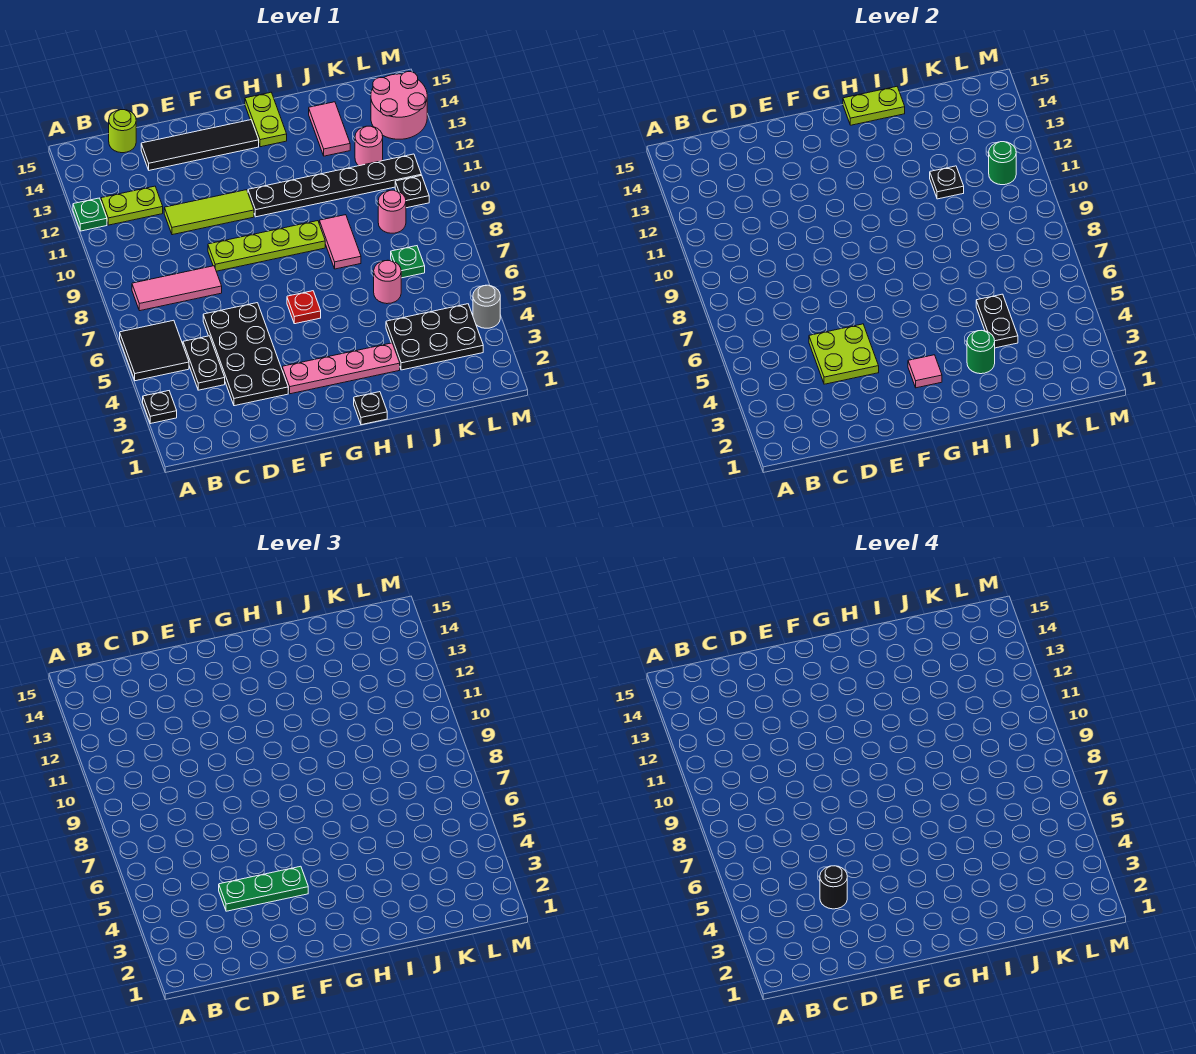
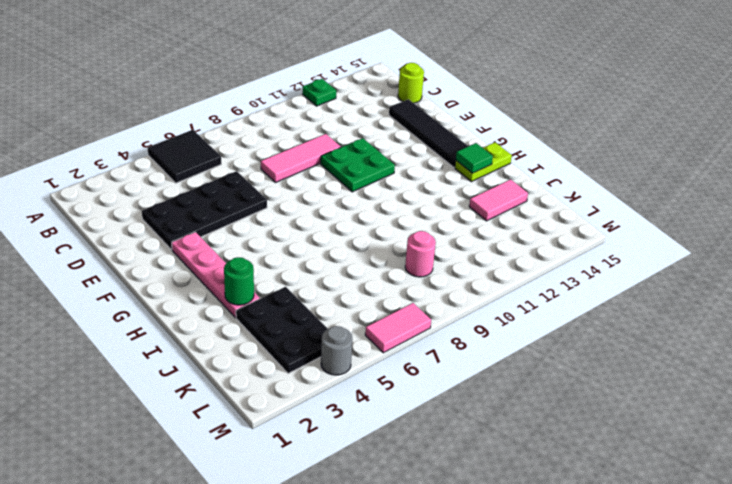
pink 1x3 tile [261,134,341,183] -> pink 1x3 tile turned to [132,266,222,311]
green 2x2 plate [321,138,395,192] -> lime 1x3 tile [164,190,254,235]
green 1x1 tile [456,143,493,173] -> none
pink 1x2 tile [365,303,431,353] -> pink 1x2 tile moved to [319,215,361,269]
none -> black 1x1 plate [143,391,177,424]
none -> lime 1x2 plate [101,186,163,225]
none -> black 1x2 plate [183,336,225,390]
none -> lime 1x4 plate [208,221,325,271]

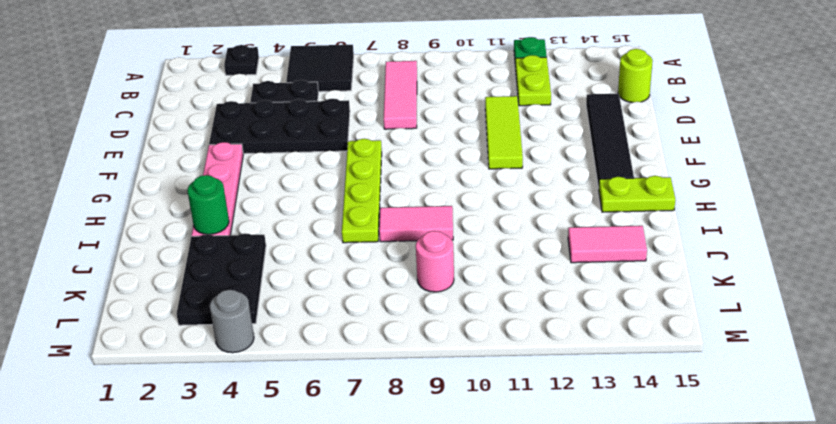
lime 1x4 plate [342,139,382,243] -> lime 1x4 plate moved to [208,221,325,271]
none -> red 1x1 plate [287,291,321,324]
none -> black 1x6 plate [248,154,421,217]
none -> black 1x1 plate [354,392,387,425]
none -> pink 1x1 round brick [374,260,401,304]

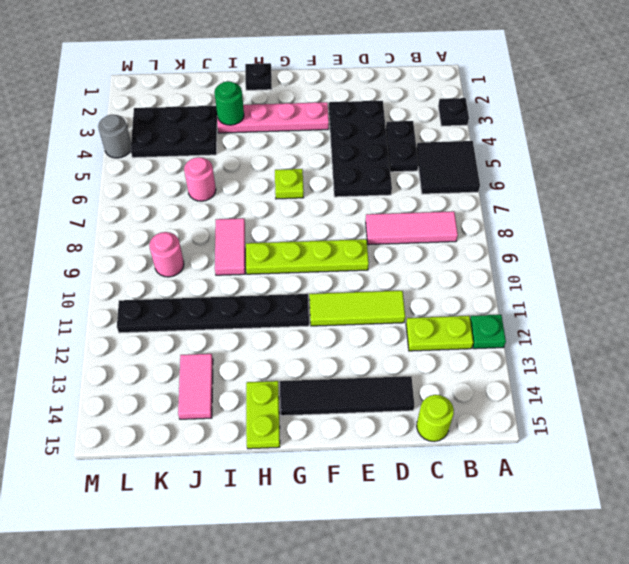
lime 1x1 plate [275,169,304,199] -> red 1x1 plate [287,291,321,324]
none -> green 1x1 plate [391,246,425,278]
none -> pink 1x1 round brick [355,126,383,166]
none -> black 1x1 plate [395,175,429,208]
none -> pink 2x2 round brick [371,72,427,139]

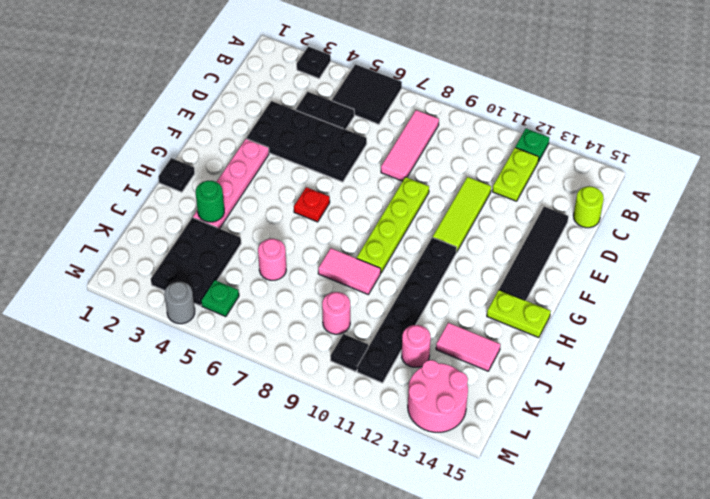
green 1x1 plate [201,280,239,317] -> green 1x1 plate moved to [391,246,425,278]
none -> lime 2x2 plate [809,324,879,384]
none -> pink 1x1 tile [908,355,942,388]
none -> lime 1x2 plate [843,87,905,125]
none -> black 1x2 plate [976,294,1018,348]

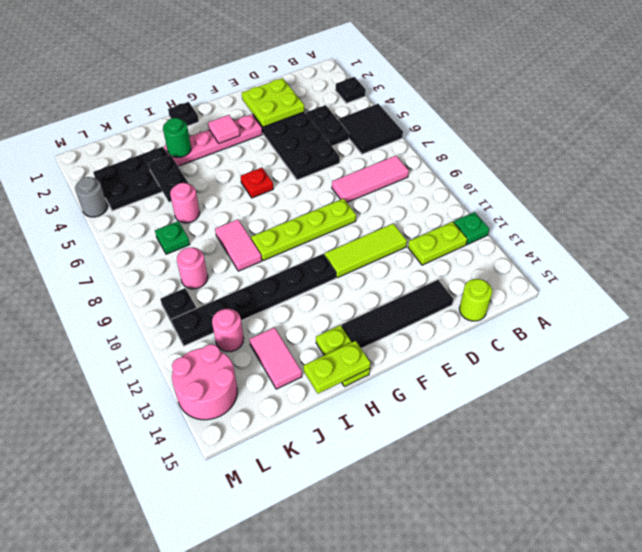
lime 2x2 plate [242,78,304,127] -> lime 2x2 plate moved to [809,324,879,384]
none -> black 1x1 plate [930,166,964,199]
none -> green 1x1 round brick [989,142,1016,185]
none -> green 1x3 plate [219,866,308,911]
none -> black 1x1 round brick [820,866,847,909]

